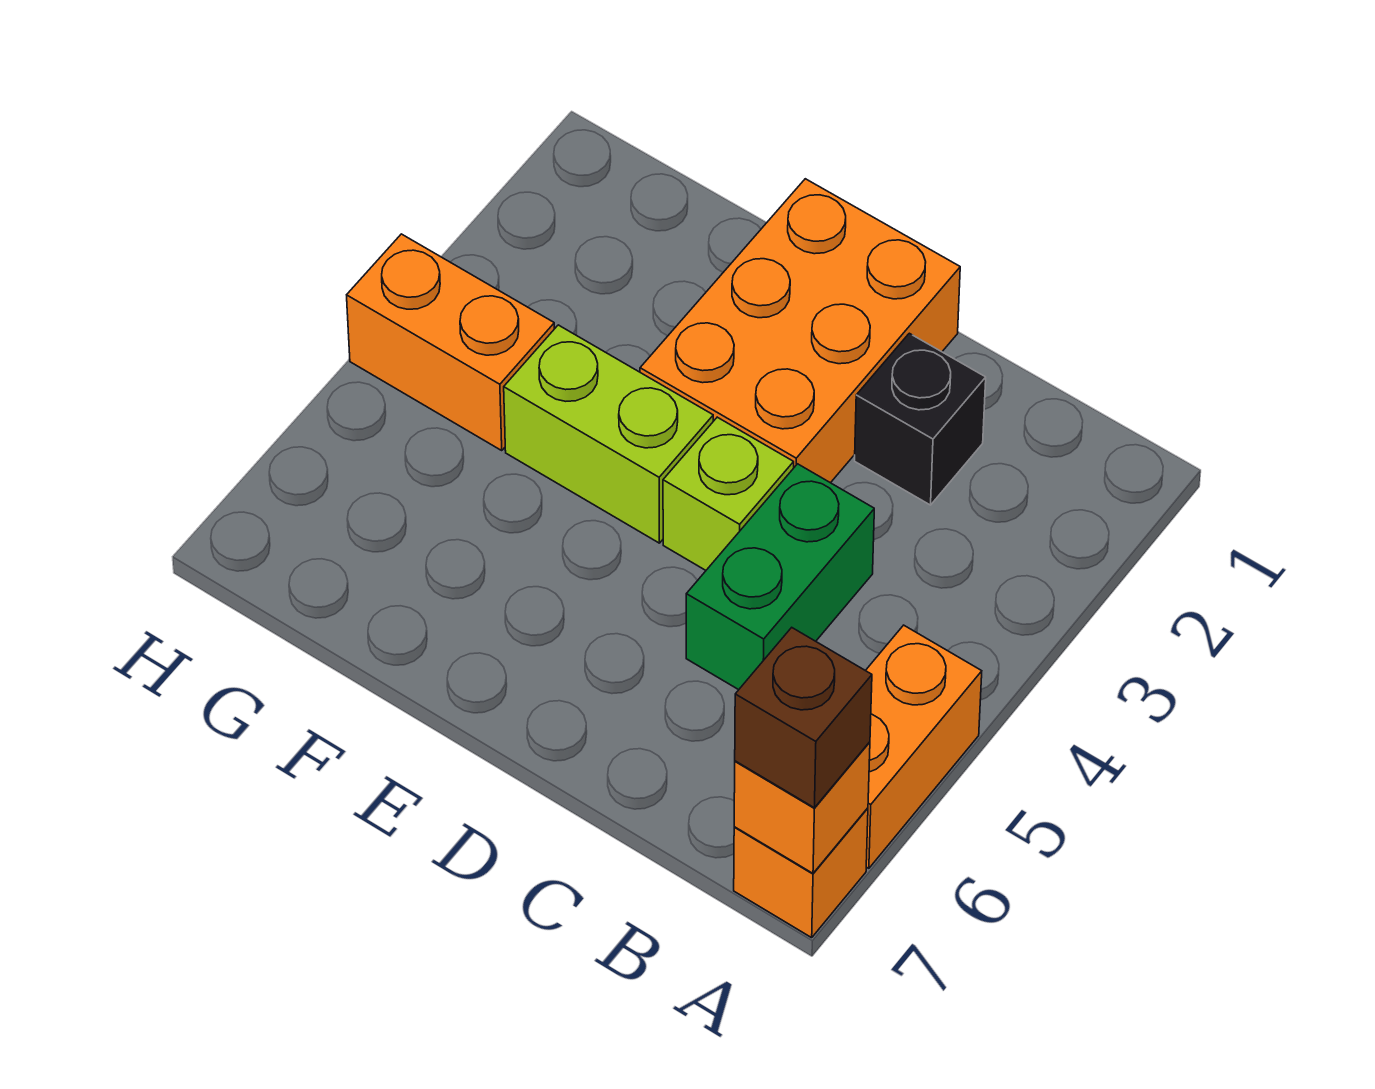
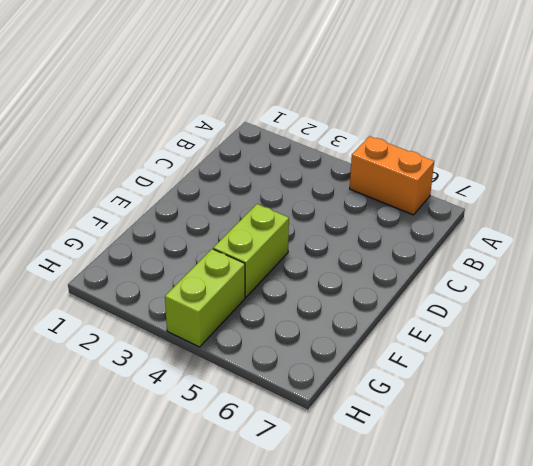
lime 1x2 brick [165,249,245,347] -> orange 1x2 brick [347,234,554,450]
none -> orange 1x1 brick [734,808,868,938]
none -> black 1x1 brick [855,333,986,505]

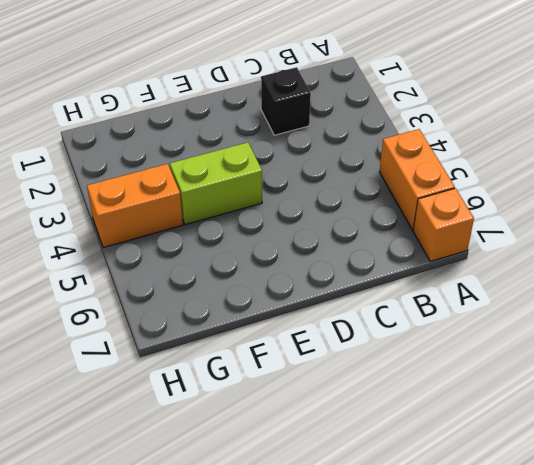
none -> green 1x2 brick [686,464,874,690]
none -> orange 2x3 brick [640,179,960,483]

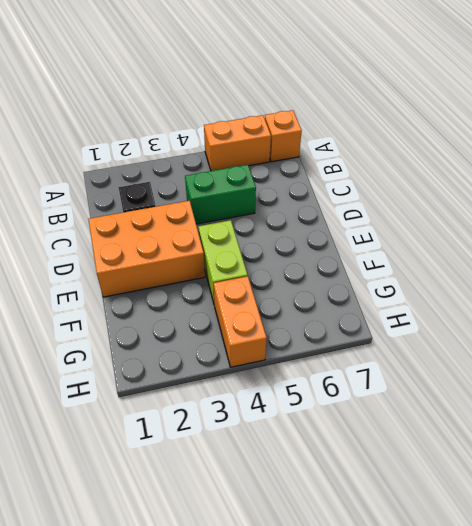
none -> lime 1x1 brick [663,417,794,570]
none -> orange 1x1 brick [734,742,870,873]

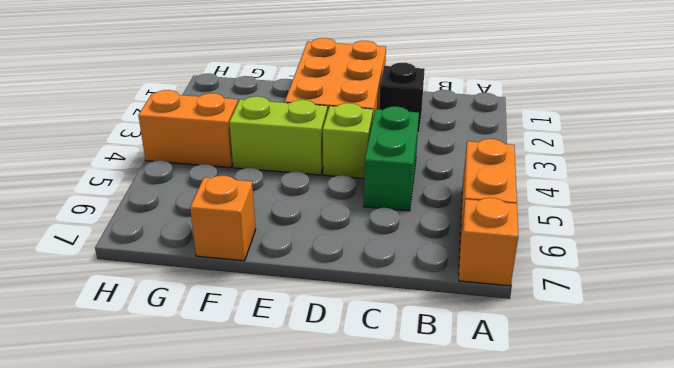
orange 1x1 brick [190,176,256,261] -> orange 1x1 brick moved to [734,742,870,873]
none -> brown 1x1 brick [735,628,872,808]

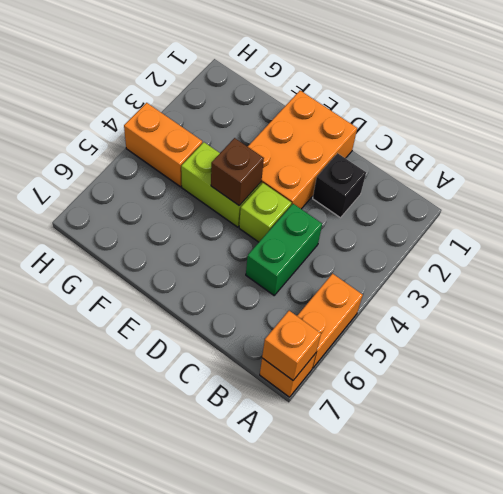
brown 1x1 brick [211,138,264,206] -> brown 1x1 brick moved to [735,628,872,808]

